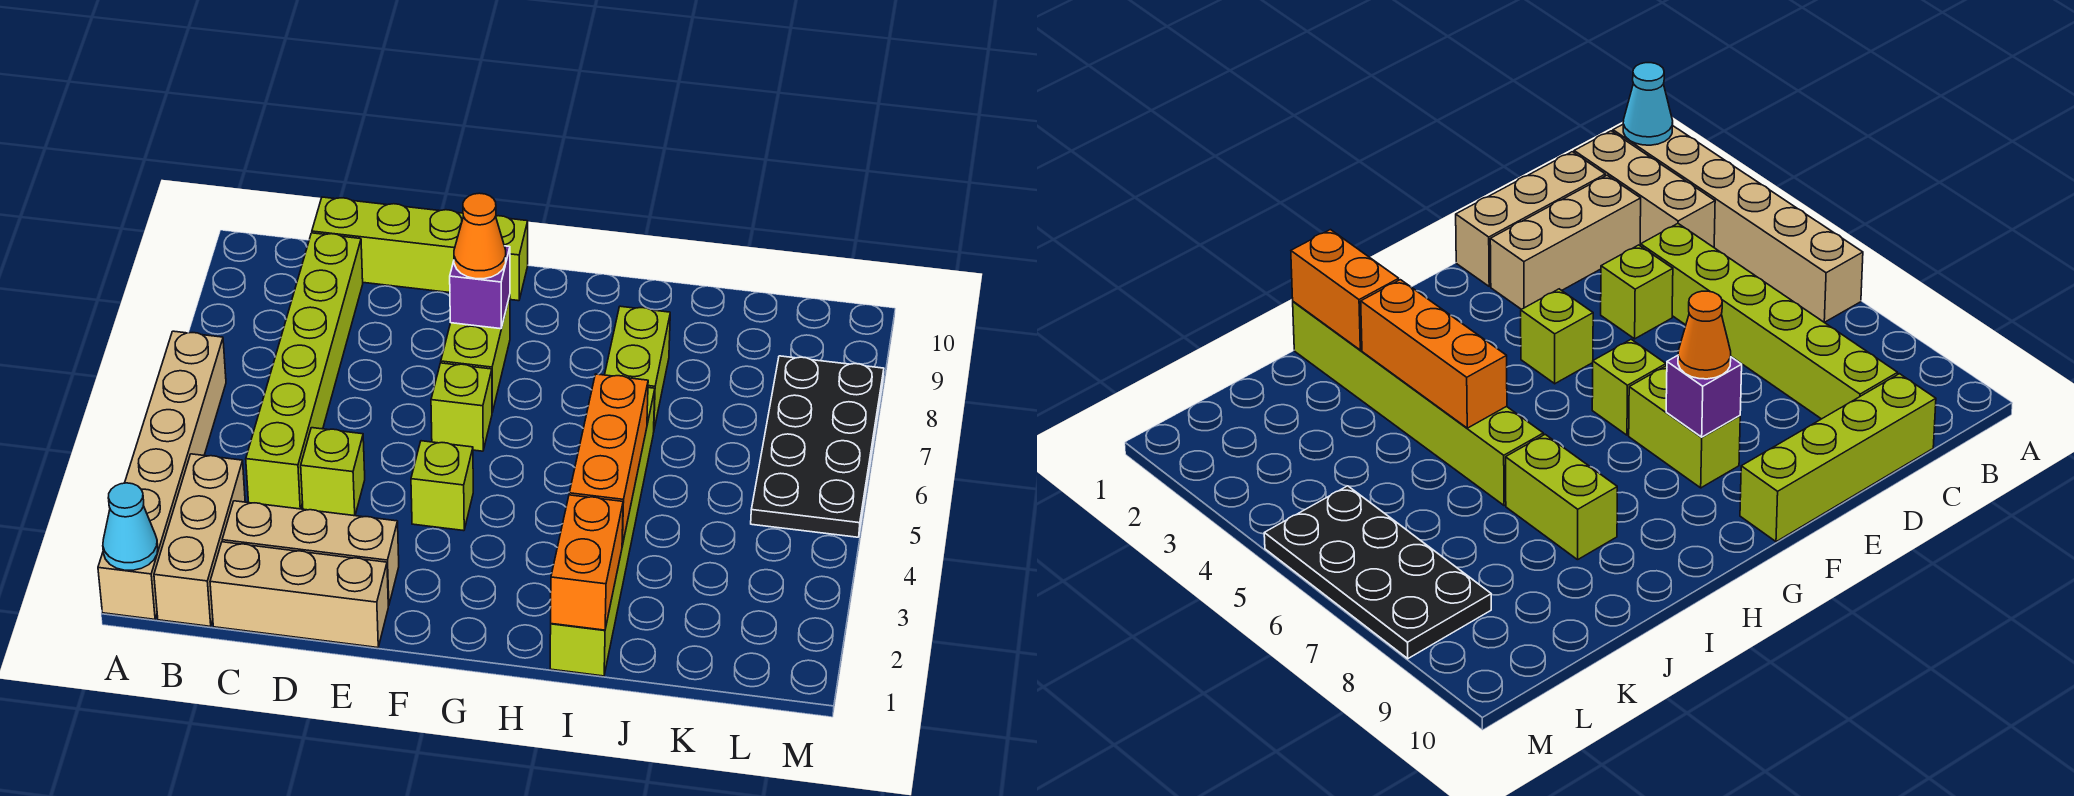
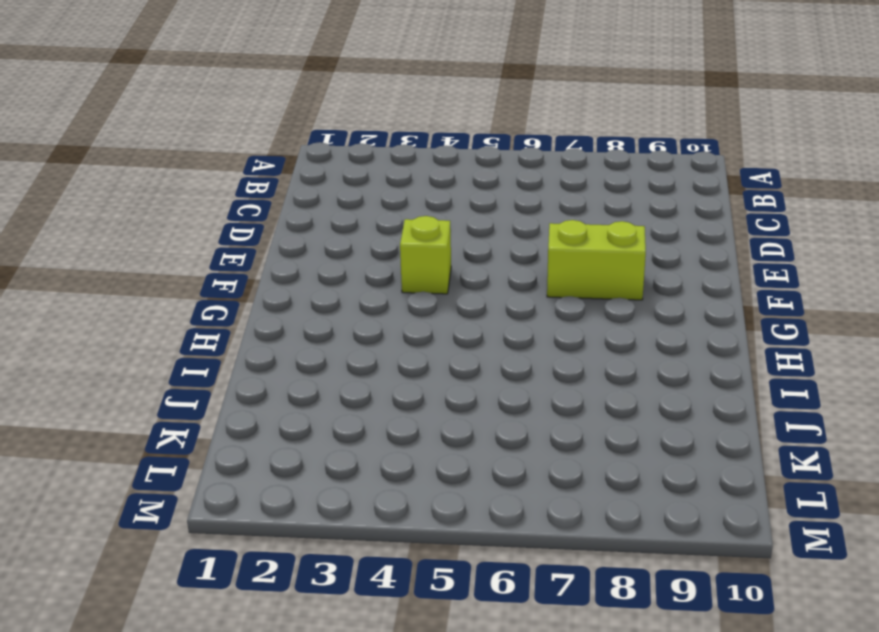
none -> tan 1x6 brick [98,331,226,619]
none -> tan 1x3 brick [154,454,245,626]
none -> tan 1x3 brick [210,542,388,648]

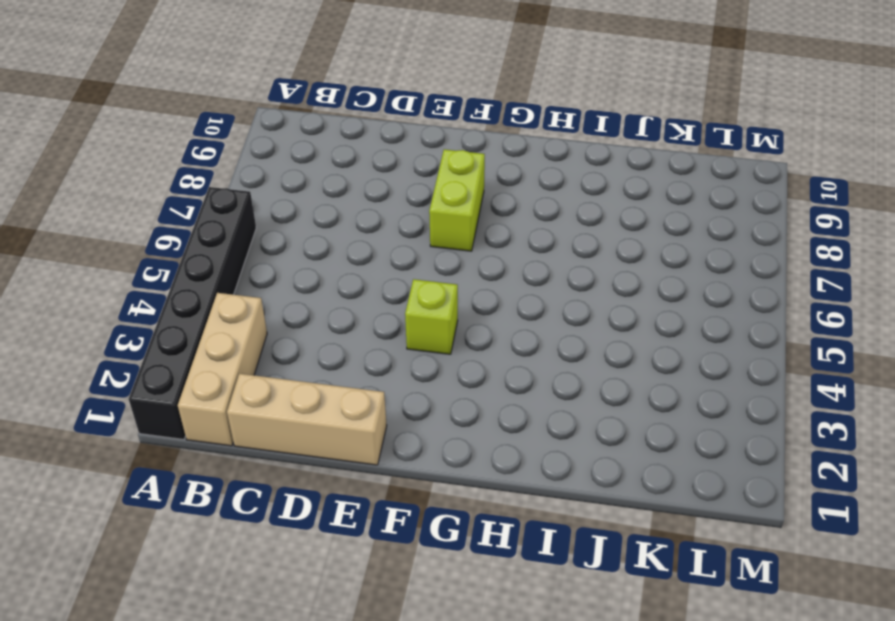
black 1x6 brick [129,187,256,439] -> tan 1x6 brick [98,331,226,619]
none -> tan 1x3 brick [222,501,399,606]
none -> lime 1x6 brick [246,233,363,509]
none -> lime 1x4 brick [312,197,528,301]

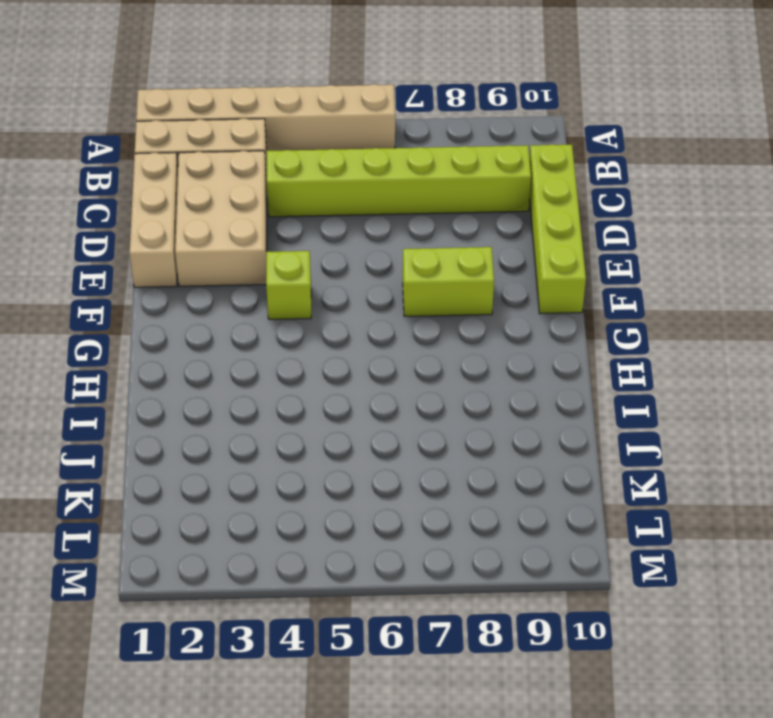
tan 2x3 brick [175,151,267,286] -> tan 1x3 brick [222,501,399,606]
none -> lime 1x1 brick [301,428,365,516]
none -> lime 1x1 brick [431,363,492,451]
none -> lime 1x6 brick [550,388,655,676]

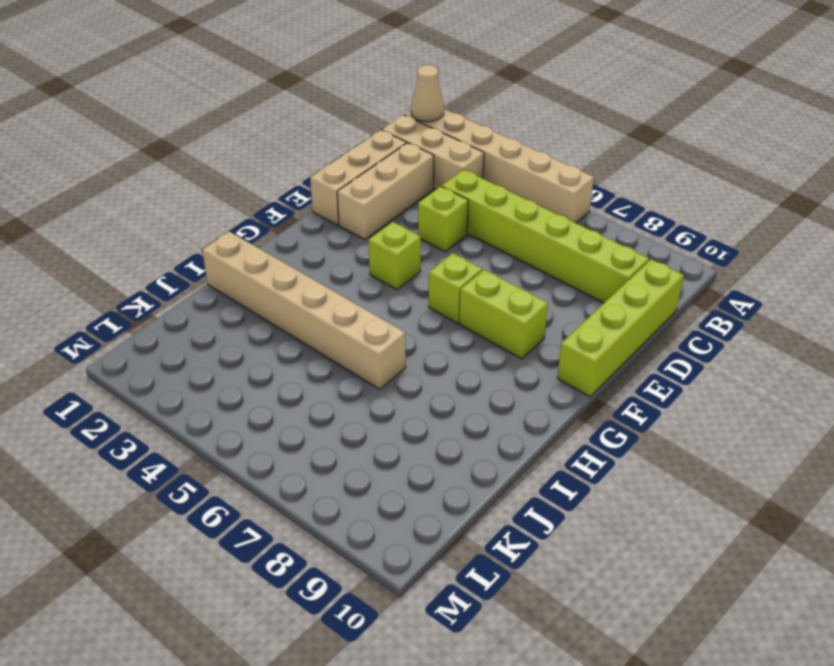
tan 1x1 cone [411,65,444,122] -> cyan 1x1 cone [103,483,158,570]
tan 1x6 brick [202,231,406,389] -> lime 1x6 brick [550,388,655,676]
none -> lime 1x2 brick [605,306,670,429]
none -> black 2x4 plate [751,356,884,537]
none -> purple 1x1 brick [450,246,510,329]

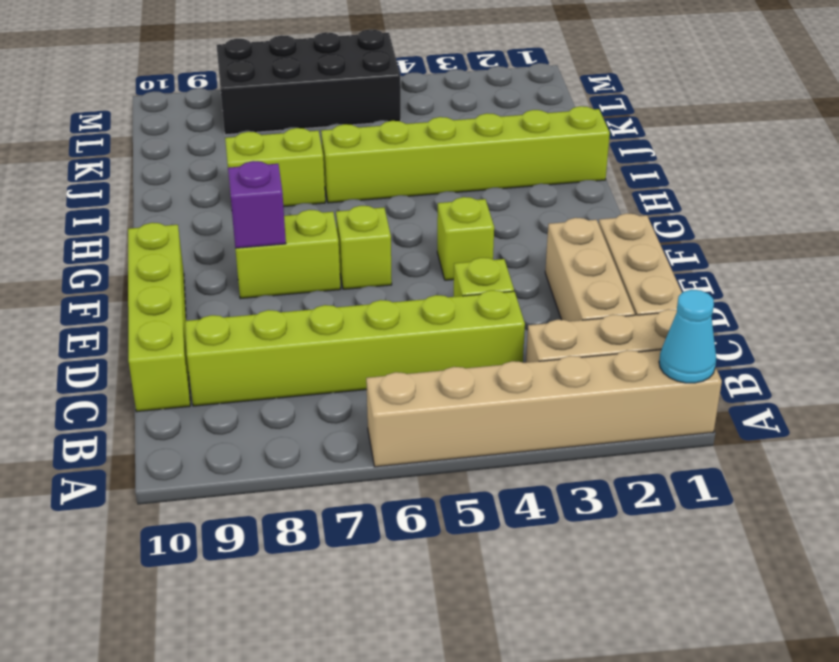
black 2x4 brick [217,29,401,135] -> black 2x4 plate [751,356,884,537]
none -> orange 1x2 brick [551,495,623,630]
none -> orange 1x3 brick [569,374,648,545]
none -> orange 1x1 cone [454,193,506,279]

